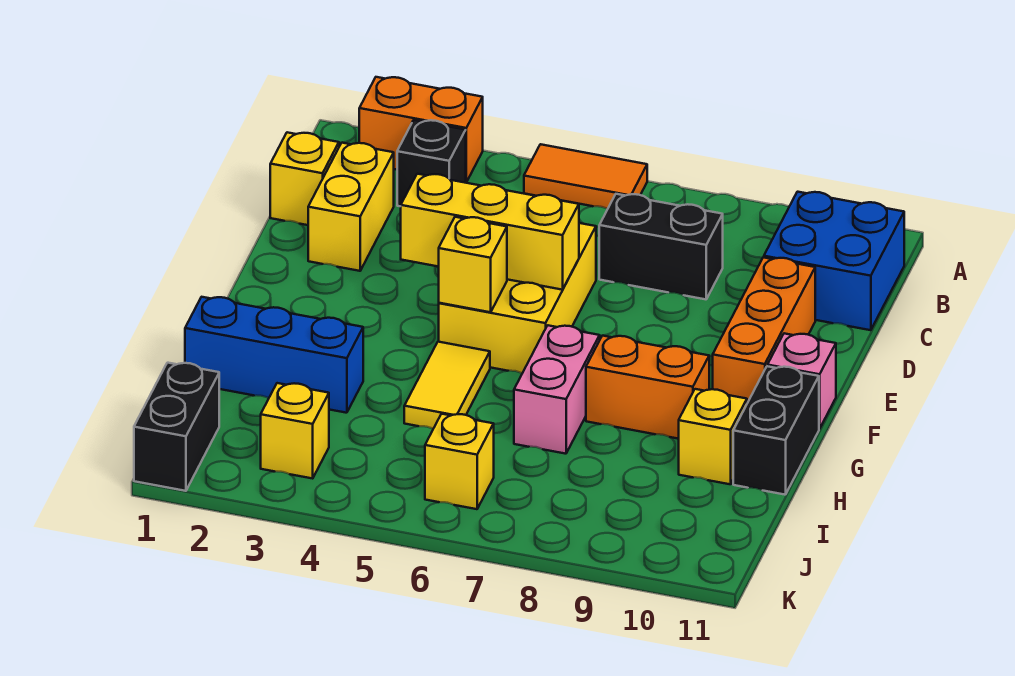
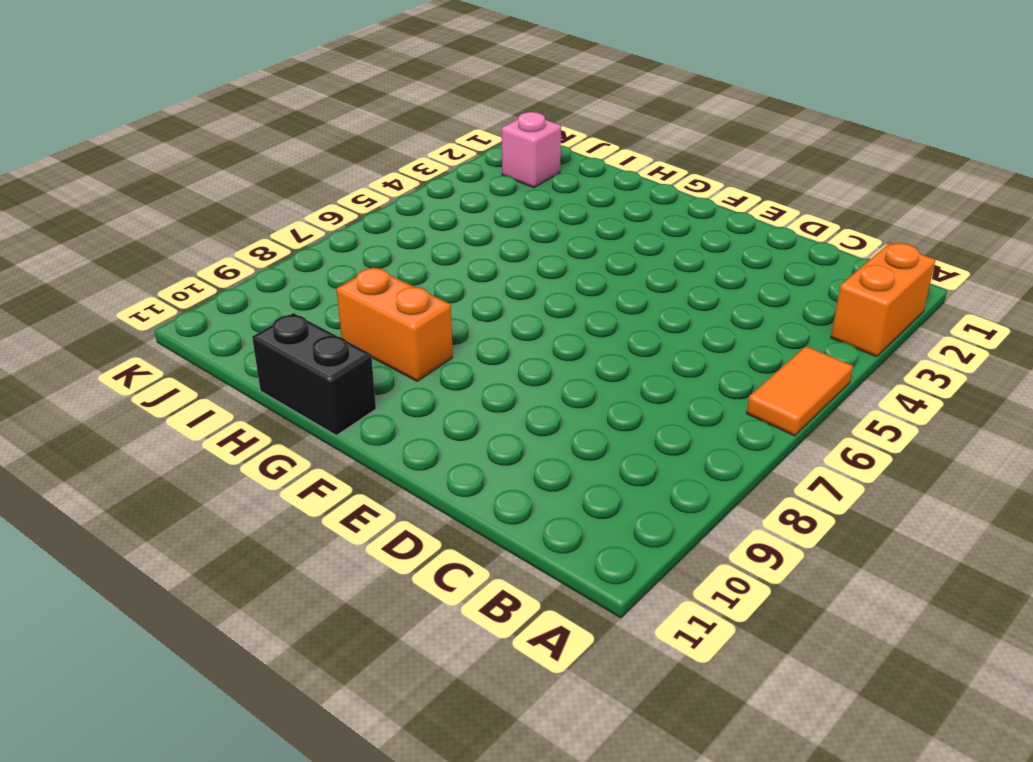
orange 1x2 brick [337,267,453,381] -> orange 1x2 brick turned to [586,336,709,439]
pink 1x1 brick [502,112,561,188] -> pink 1x1 brick moved to [768,333,836,429]
none -> black 1x1 brick [397,120,466,206]
none -> blue 2x2 brick [764,192,904,330]
none -> yellow 1x1 brick [270,132,339,225]

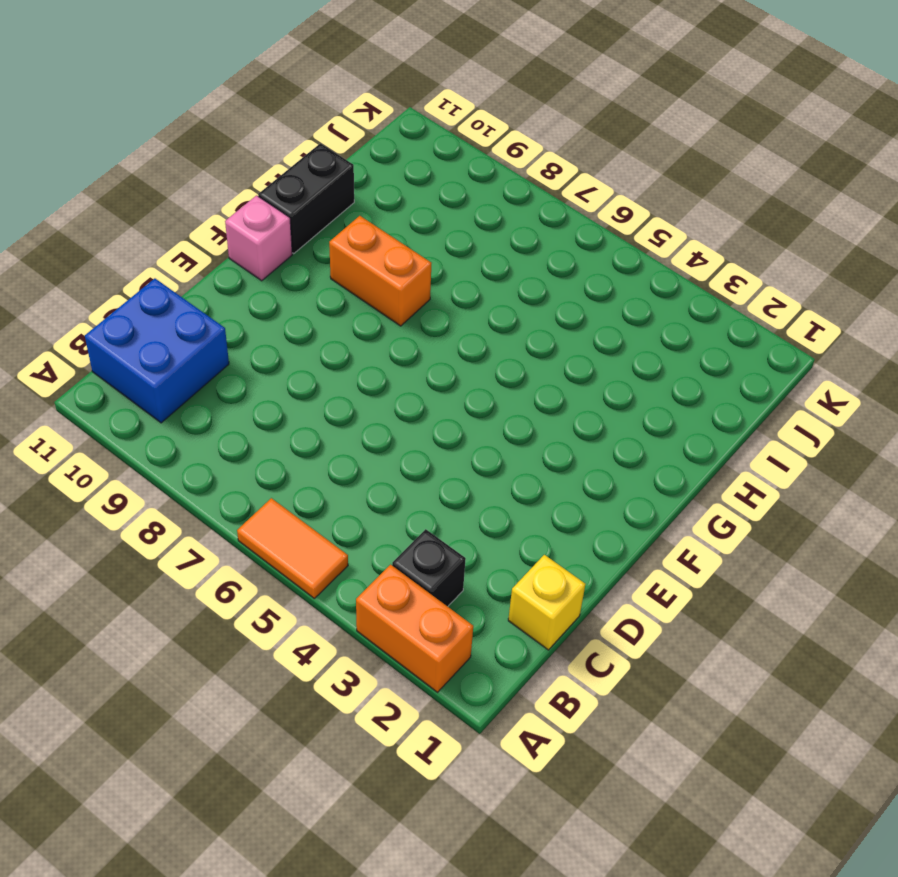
none -> yellow 1x2 brick [308,143,394,271]
none -> black 1x2 brick [599,194,723,299]
none -> yellow 2x3 brick [439,223,596,373]

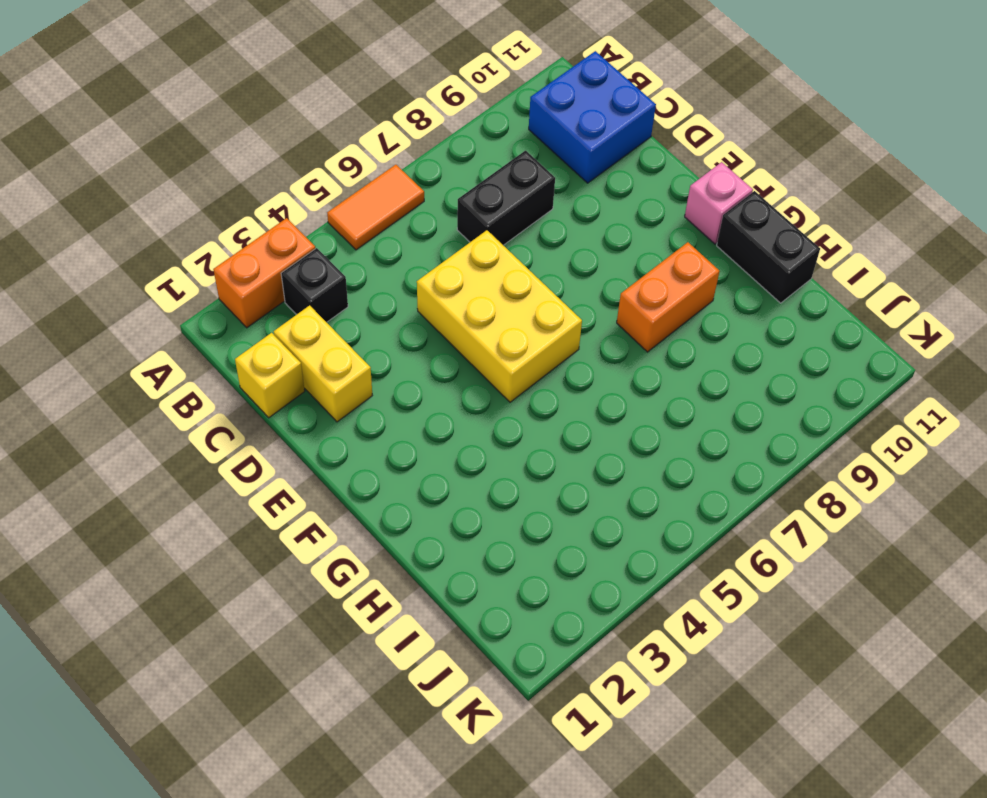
none -> orange 1x3 brick [713,257,815,403]
none -> yellow 1x2 tile [404,342,490,429]
none -> pink 1x2 brick [514,325,600,454]

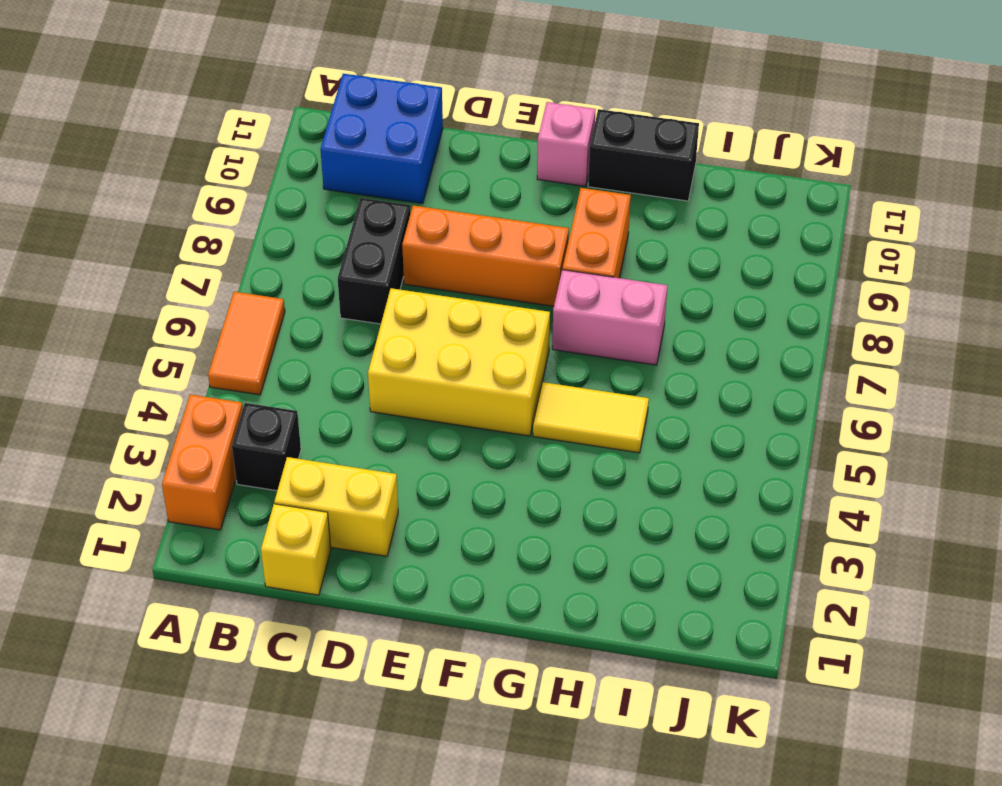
orange 1x3 brick [402,205,569,306] -> orange 1x3 brick moved to [713,257,815,403]
none -> blue 1x3 brick [185,297,363,413]
none -> yellow 1x1 brick [679,389,747,484]
none -> black 1x2 brick [134,363,219,491]

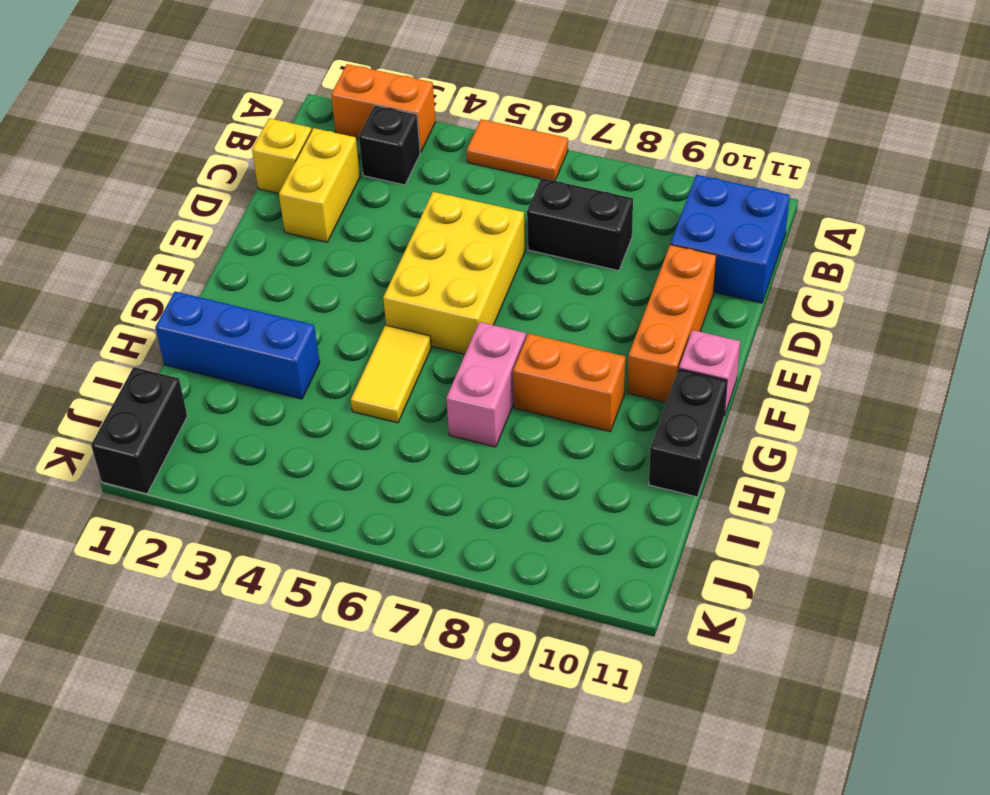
none -> yellow 1x1 brick [679,389,747,484]
none -> yellow 1x1 brick [261,383,329,478]
none -> yellow 1x1 brick [425,414,494,509]

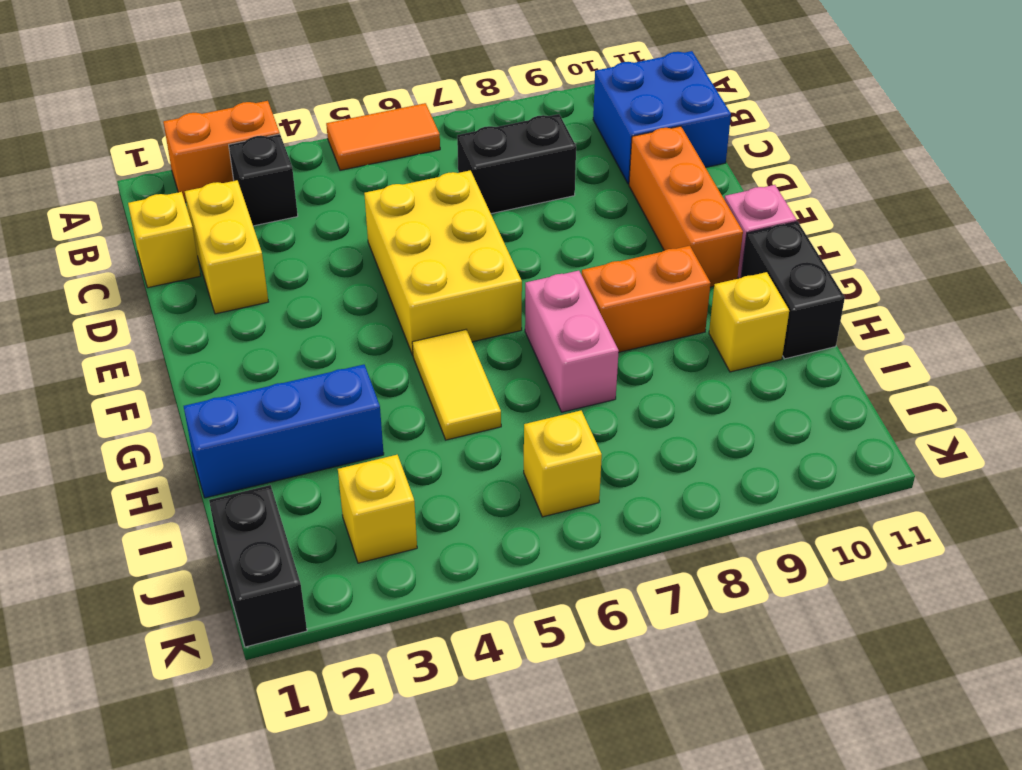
none -> yellow 1x3 brick [401,174,579,290]
none -> yellow 1x1 brick [439,217,507,312]

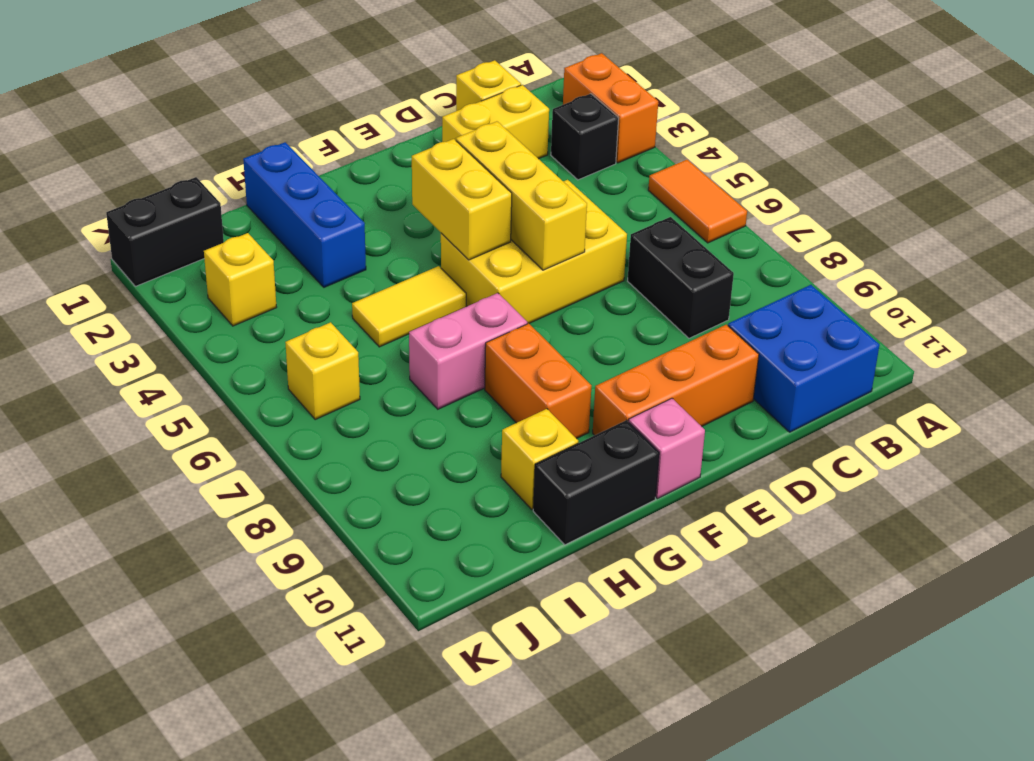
yellow 1x2 brick [412,139,512,260] -> yellow 1x1 brick [439,217,507,312]

